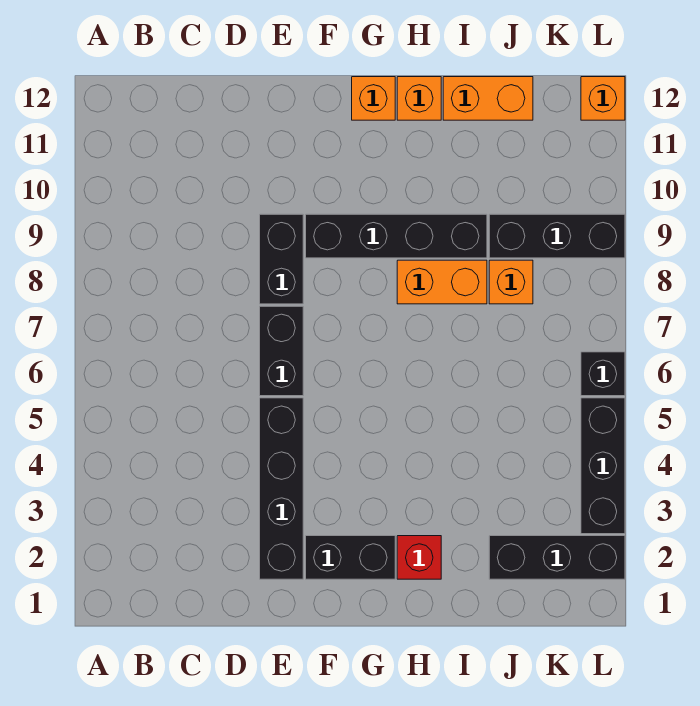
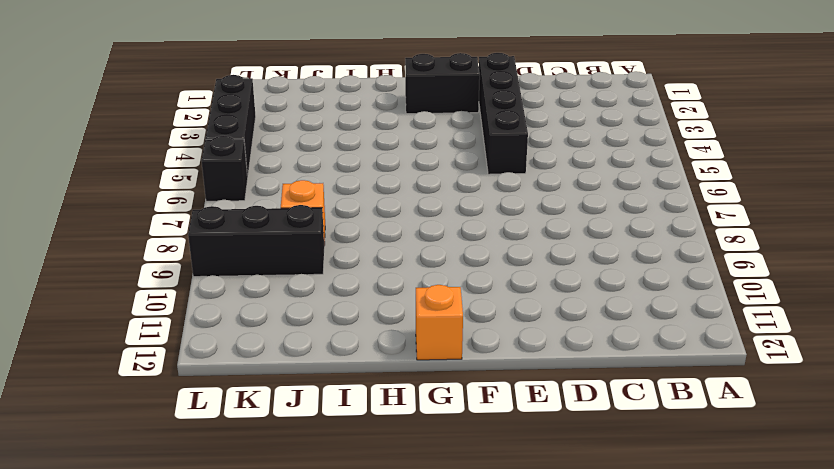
none -> black 1x2 brick [260,306,303,396]
none -> black 1x2 brick [260,214,303,304]
none -> black 1x4 brick [306,214,487,258]

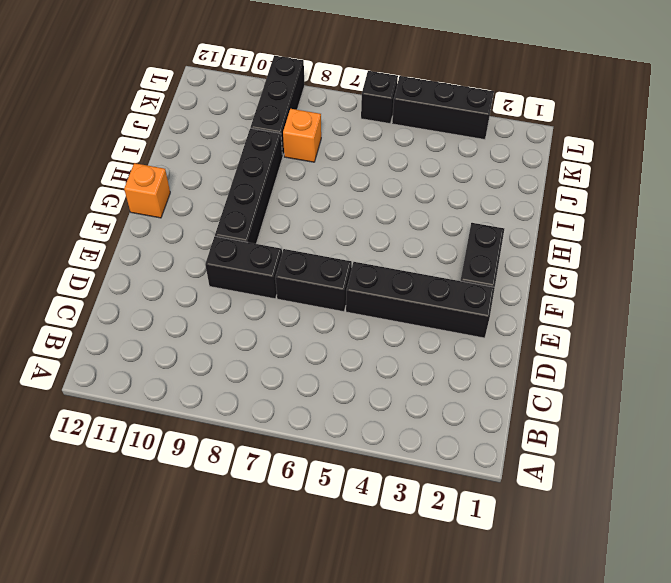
none -> red 1x1 brick [397,536,441,579]
none -> orange 1x2 brick [397,260,487,304]
none -> orange 1x1 brick [397,77,441,120]

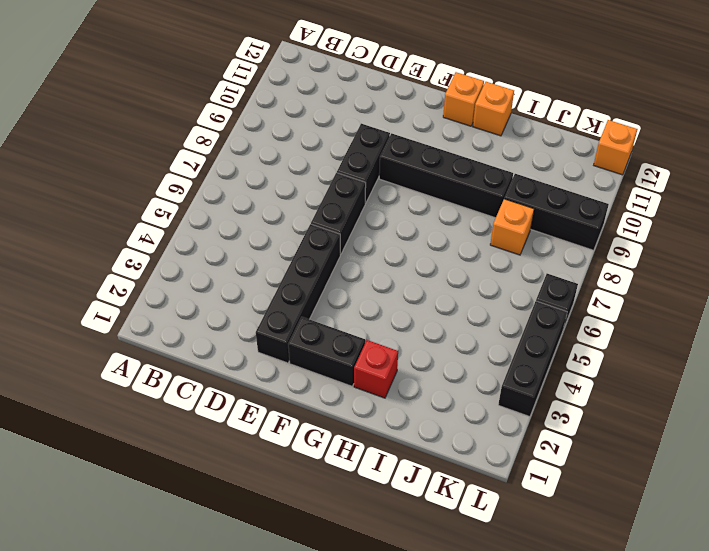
none -> orange 1x2 brick [397,260,487,304]
none -> orange 1x2 brick [443,77,533,120]
none -> black 1x3 brick [489,536,625,579]

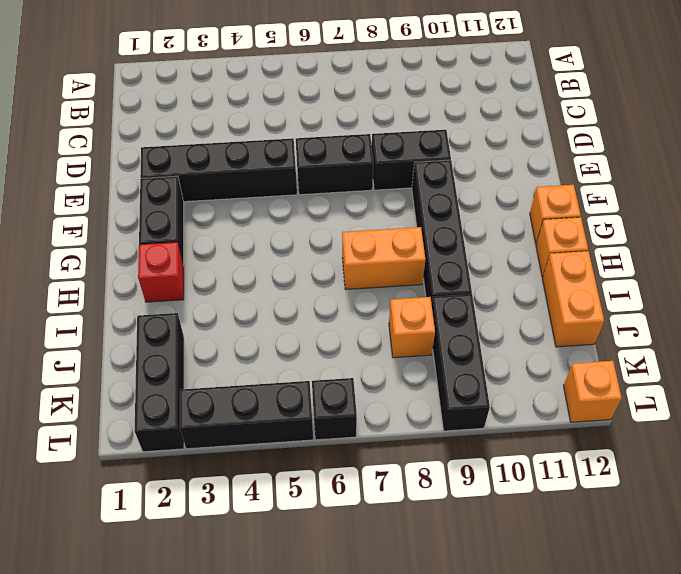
orange 1x2 brick [342,227,425,289] -> orange 1x2 brick turned to [397,260,487,304]

